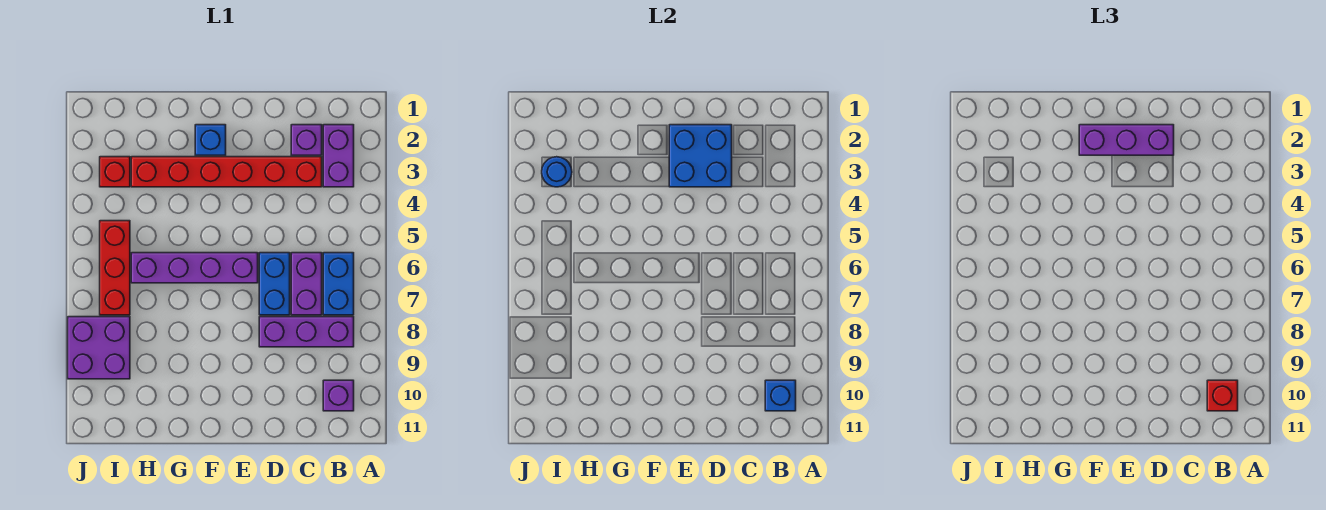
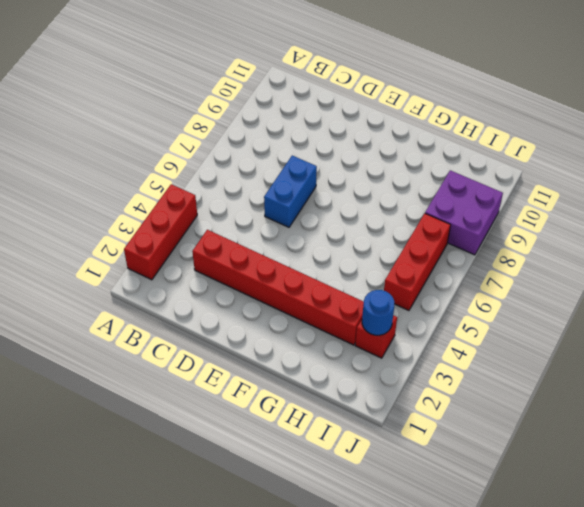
red 1x3 brick [124,184,197,280] -> none
none -> purple 1x2 brick [323,125,354,187]
none -> blue 1x2 brick [323,253,354,315]
none -> purple 1x3 brick [259,317,354,347]

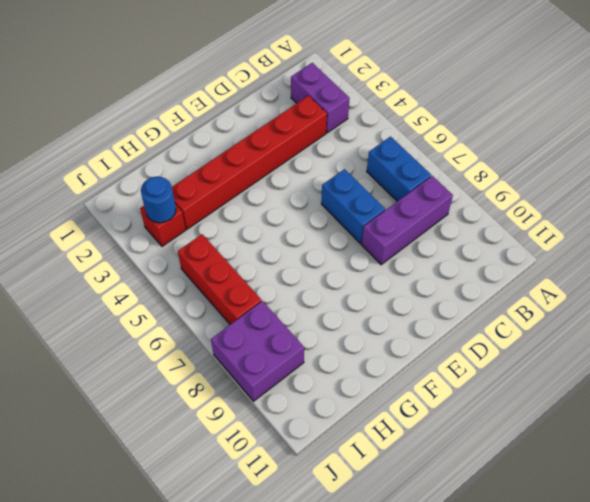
none -> purple 1x1 brick [323,380,354,411]
none -> purple 1x1 brick [291,125,322,155]
none -> purple 1x2 brick [291,253,322,315]

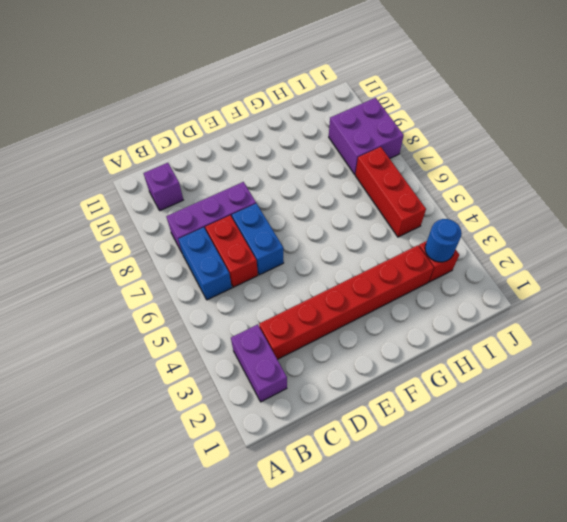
red 1x2 brick [205,215,258,287] -> purple 1x2 brick [291,253,322,315]
none -> purple 1x1 brick [291,125,322,155]
none -> purple 1x4 brick [131,253,258,283]
none -> blue 1x1 brick [195,125,226,155]

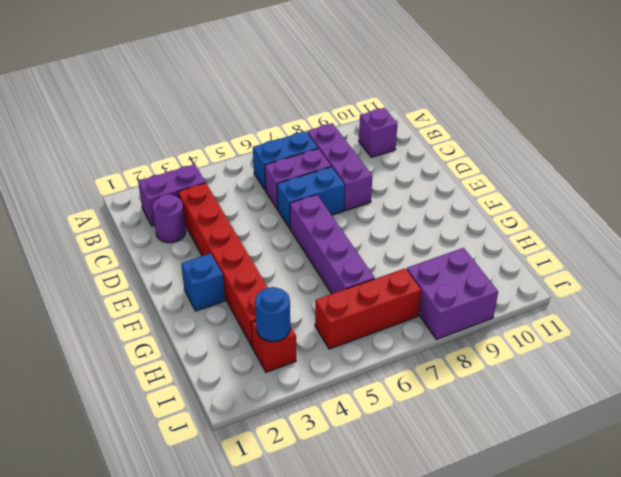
purple 1x1 round brick [152,194,186,243] -> purple 1x1 brick [291,125,322,155]
none -> blue 1x1 brick [765,380,796,411]
none -> blue 2x2 brick [669,125,732,187]
none -> red 1x1 brick [1207,380,1238,411]

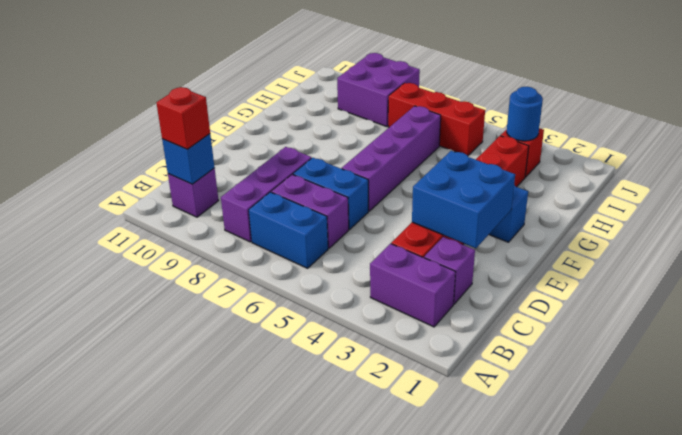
none -> purple 1x3 brick [1079,125,1174,155]

